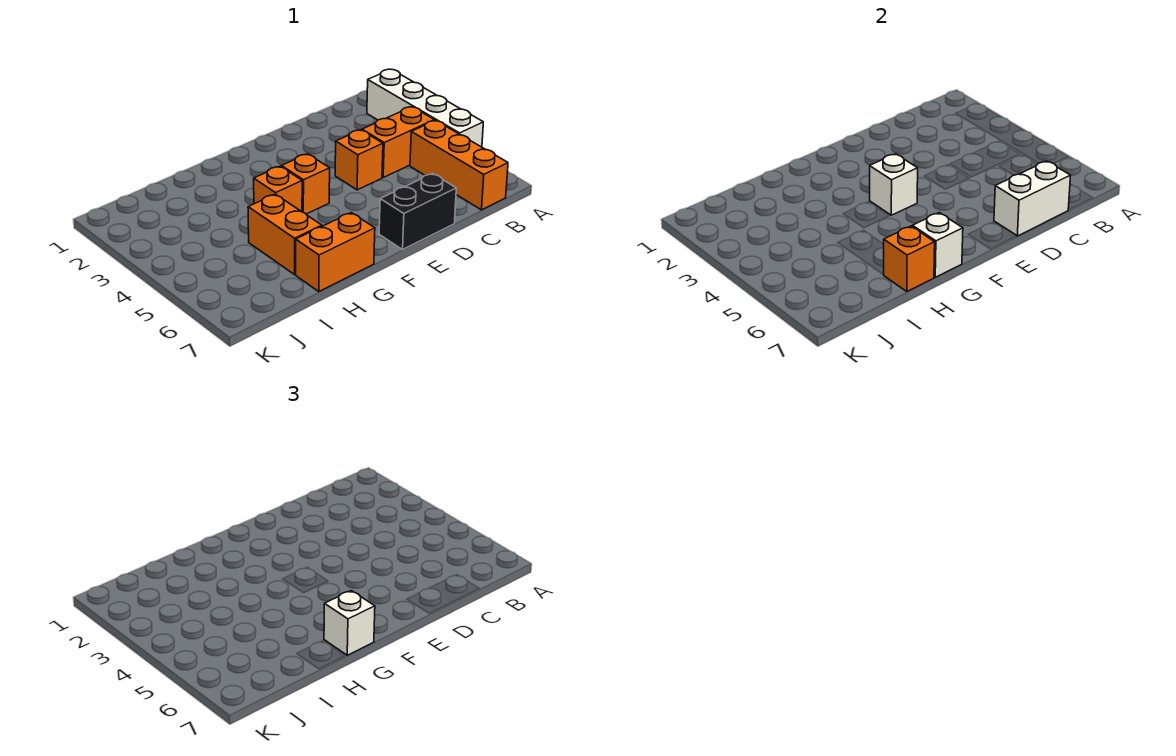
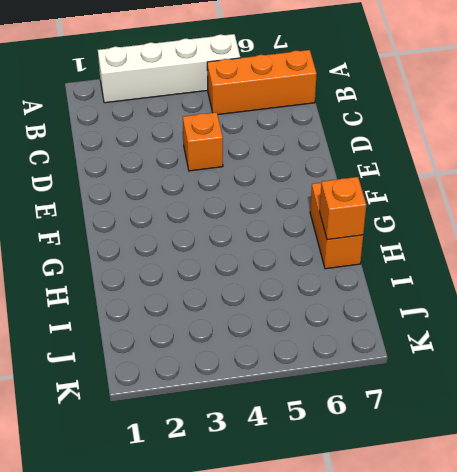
none -> orange 1x2 brick [362,107,434,177]
none -> black 1x2 brick [379,174,456,249]
none -> orange 1x1 brick [282,154,330,214]

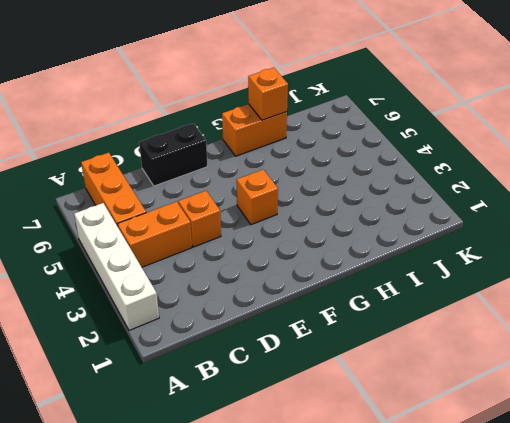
none -> orange 1x1 brick [254,166,302,212]
none -> orange 1x2 brick [248,194,322,275]
none -> white 1x2 brick [994,161,1071,236]

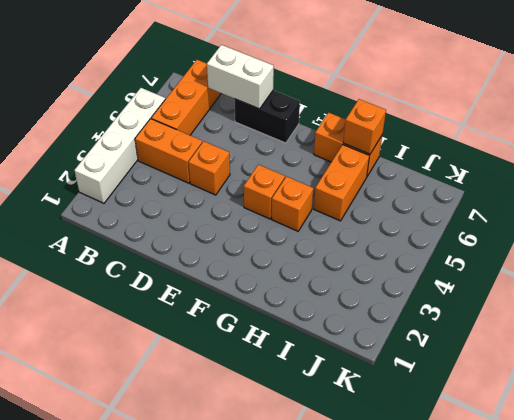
none -> white 1x1 brick [870,154,918,215]
none -> white 1x1 brick [912,213,963,277]
none -> white 1x1 brick [324,591,375,655]

